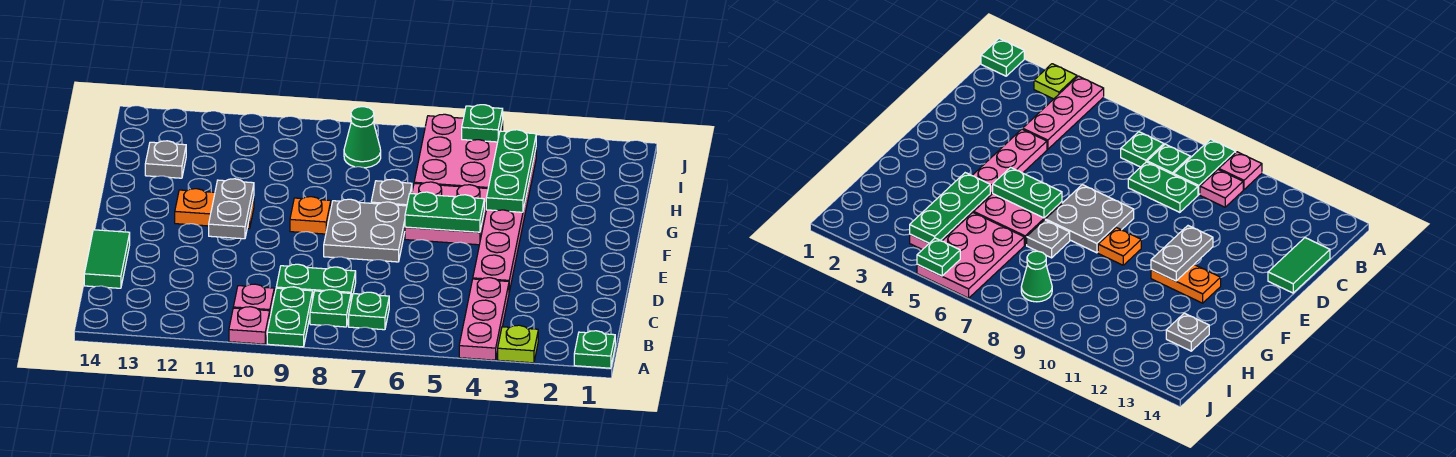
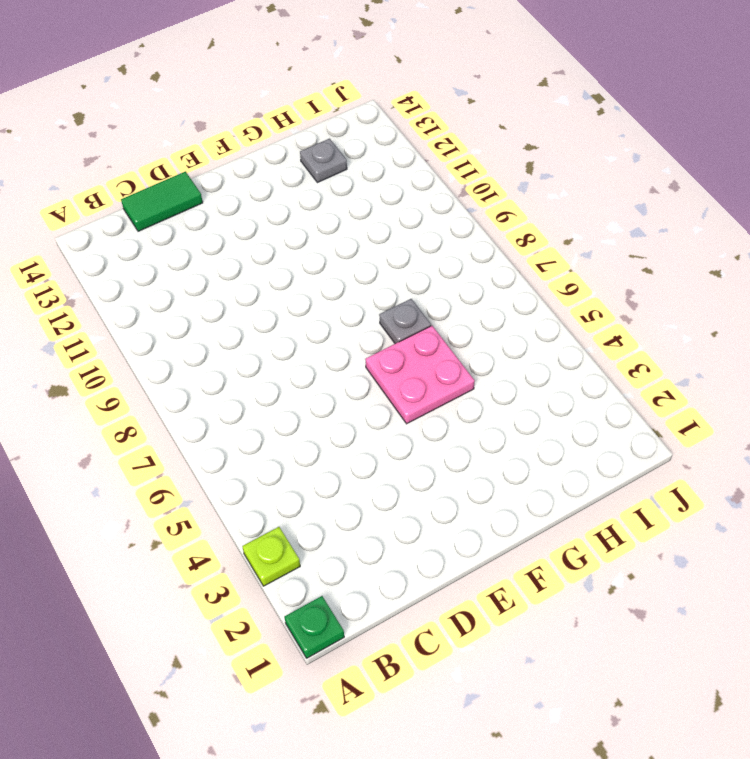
none -> pink 1x3 plate [459,278,509,360]
none -> green 1x2 plate [267,287,313,347]
none -> pink 1x1 plate [229,307,270,344]

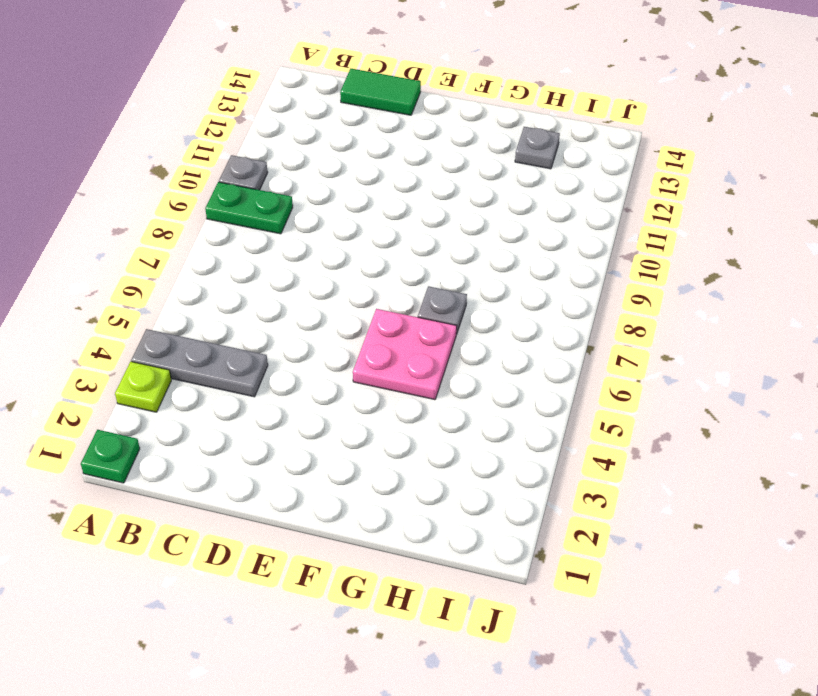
grey 1x3 plate [131,329,268,397] -> pink 1x3 plate [459,278,509,360]
grey 1x1 plate [219,155,268,190] -> pink 1x1 plate [229,307,270,344]
none -> green 1x1 plate [349,292,389,330]
none -> green 1x1 plate [310,290,351,327]
none -> pink 1x1 plate [233,284,274,316]

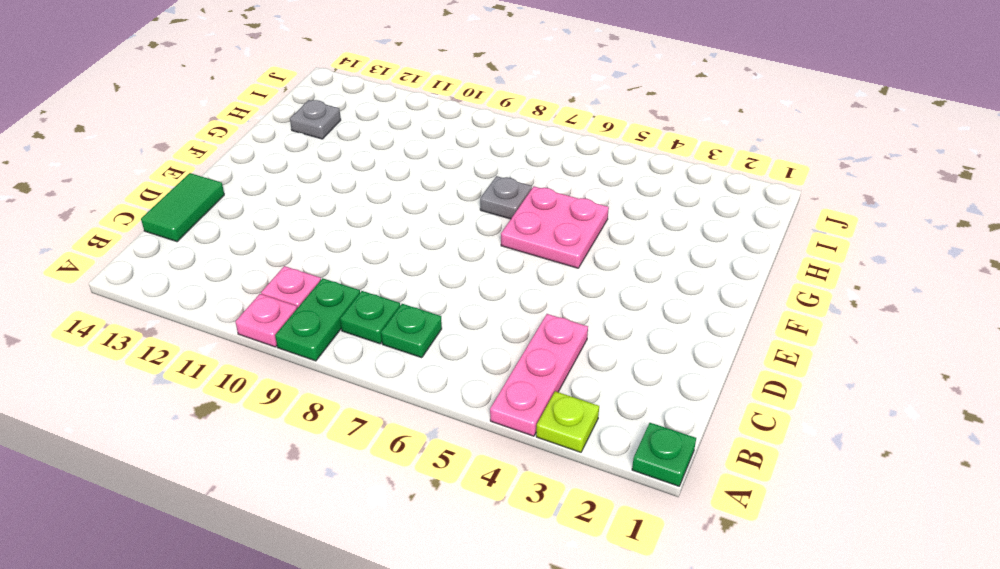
none -> green 1x2 plate [276,264,356,300]
none -> pink 1x6 plate [473,150,536,292]
none -> grey 2x2 plate [324,199,407,262]

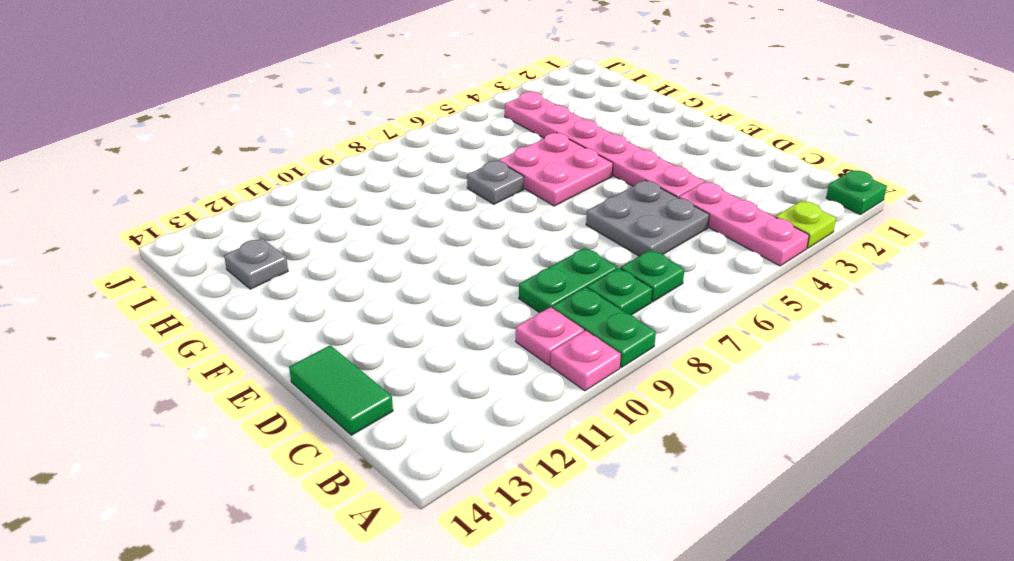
grey 2x2 plate [586,180,709,256] -> grey 2x2 plate moved to [324,199,407,262]
none -> orange 1x1 plate [290,197,331,234]
none -> orange 1x2 plate [175,189,254,229]
none -> pink 2x3 plate [414,114,503,189]

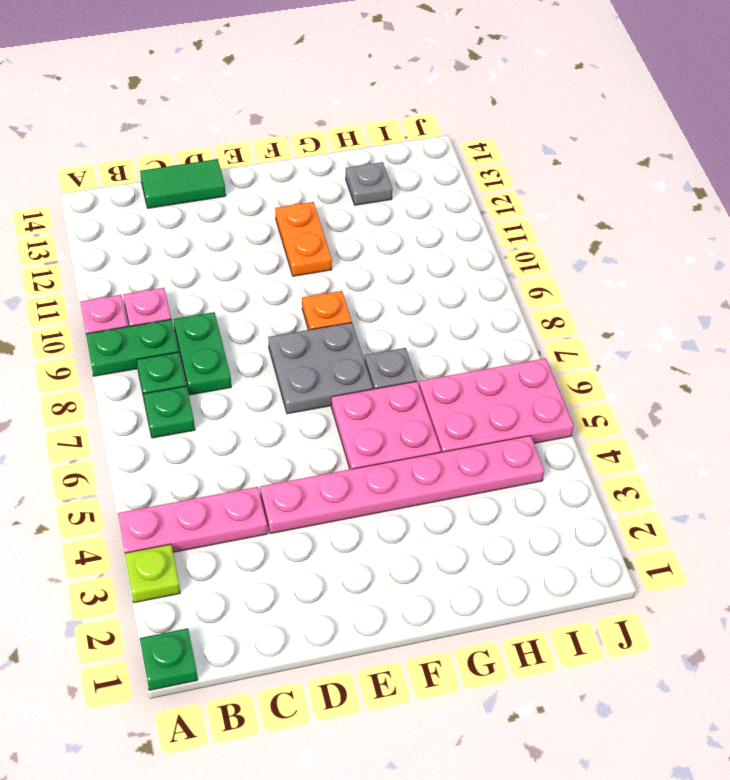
none -> green 1x1 cone [344,107,381,168]
none -> grey 1x2 plate [209,179,254,239]
none -> green 1x2 plate [405,192,484,232]

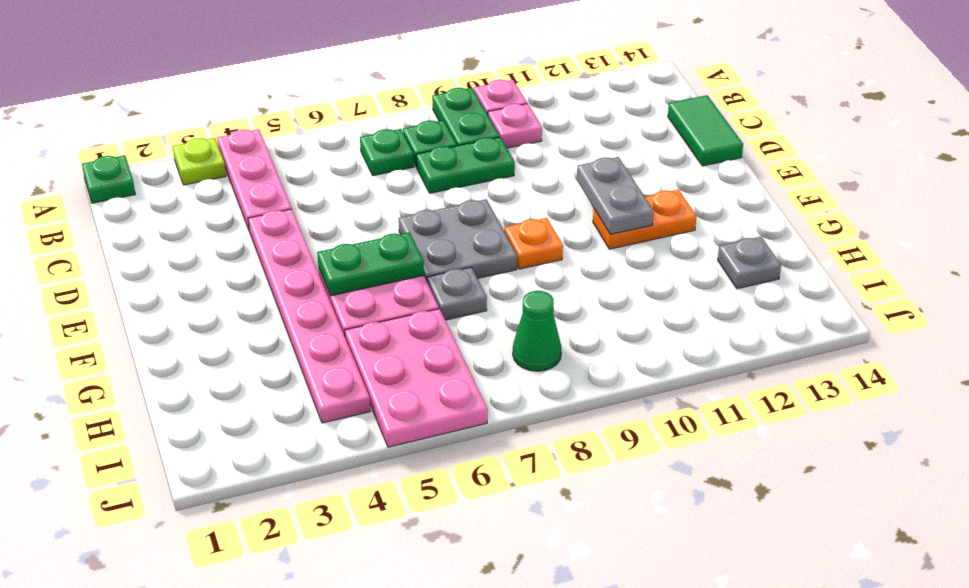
none -> green 1x3 plate [486,130,536,212]
none -> green 1x1 plate [462,105,503,142]

